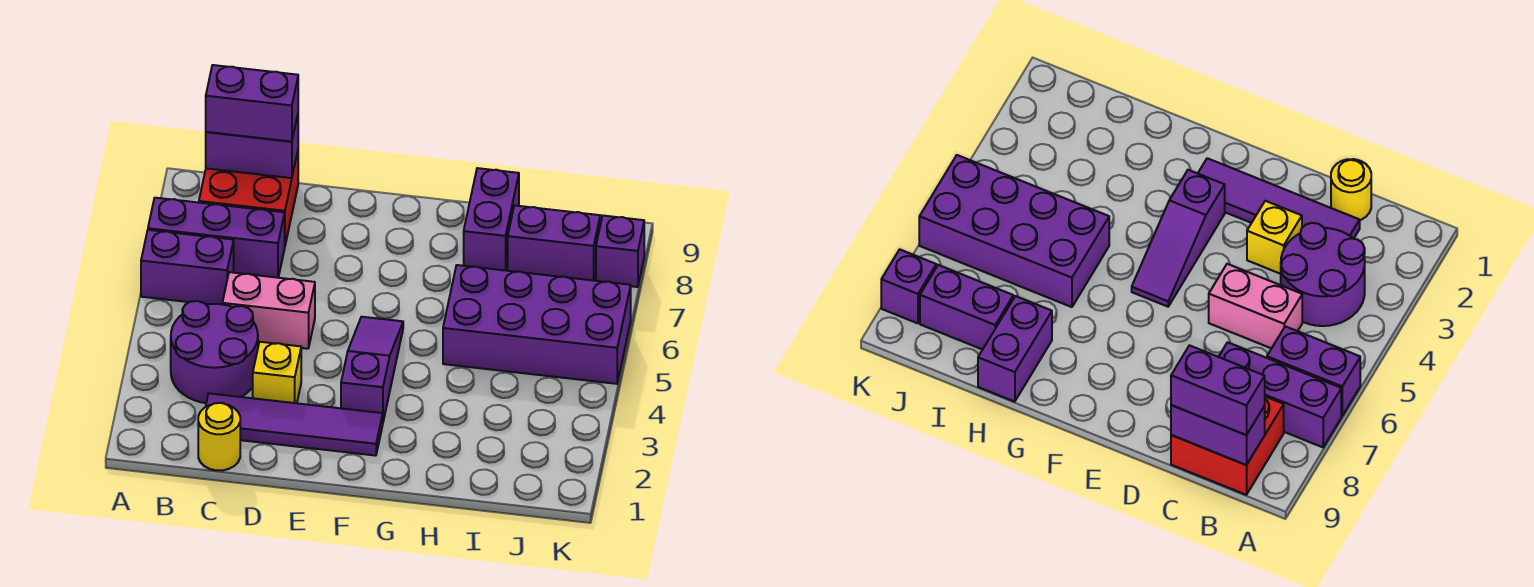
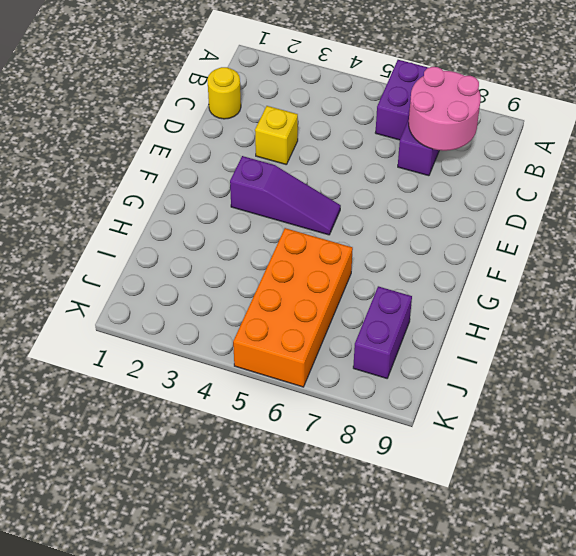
pink 2x2 round brick [409,67,481,151] -> none
orange 2x4 brick [233,228,353,387] -> purple 2x4 brick [443,265,631,384]
none -> purple 2x2 round brick [171,301,258,403]
none -> red 2x2 brick [199,152,298,245]
none -> purple 1x4 tile [206,393,383,456]

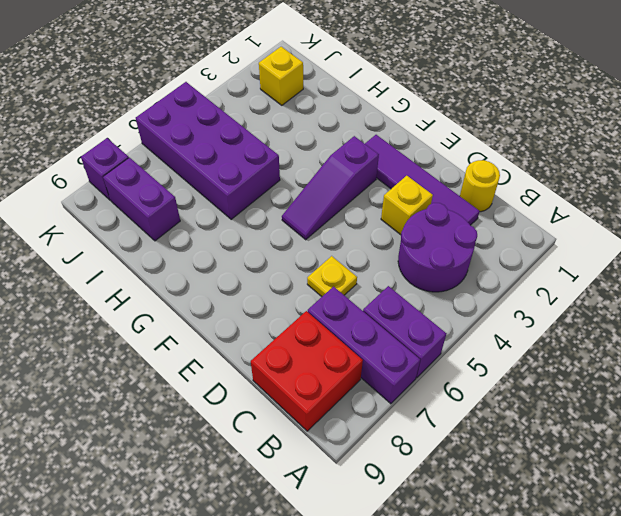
yellow 1x1 plate [307,256,357,297] -> none
yellow 1x1 brick [259,47,303,105] -> none
none -> pink 1x2 brick [222,272,315,349]
none -> purple 1x2 brick [464,168,519,270]
none -> purple 1x2 brick [206,115,298,178]

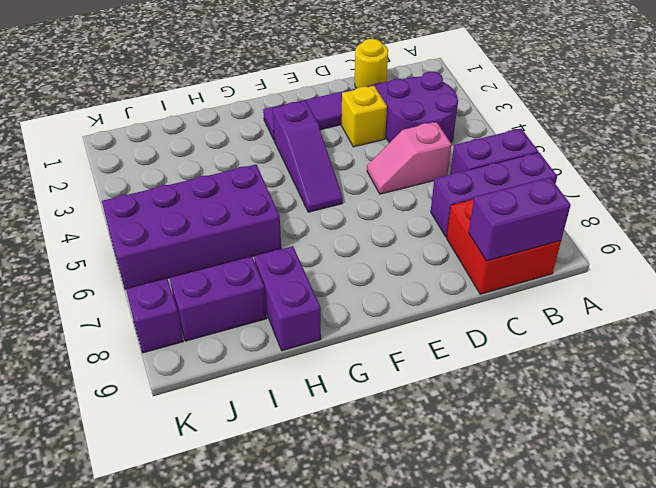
pink 1x2 slope [367,122,451,194] -> pink 1x2 brick [222,272,315,349]
none -> purple 1x2 brick [206,65,298,142]

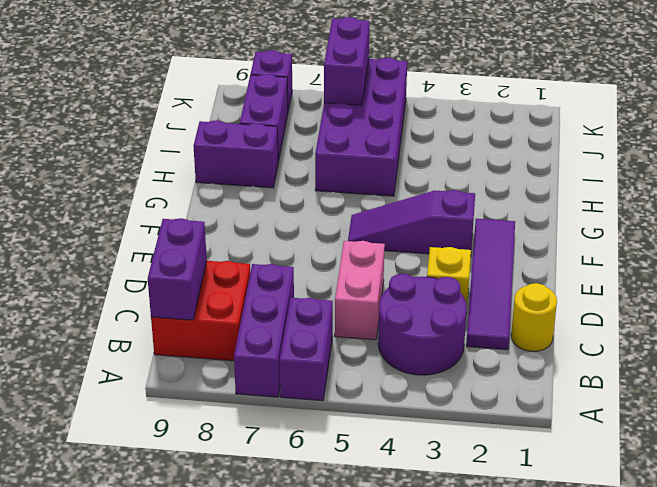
purple 1x2 brick [324,17,369,105] -> purple 1x2 brick moved to [206,65,298,142]

